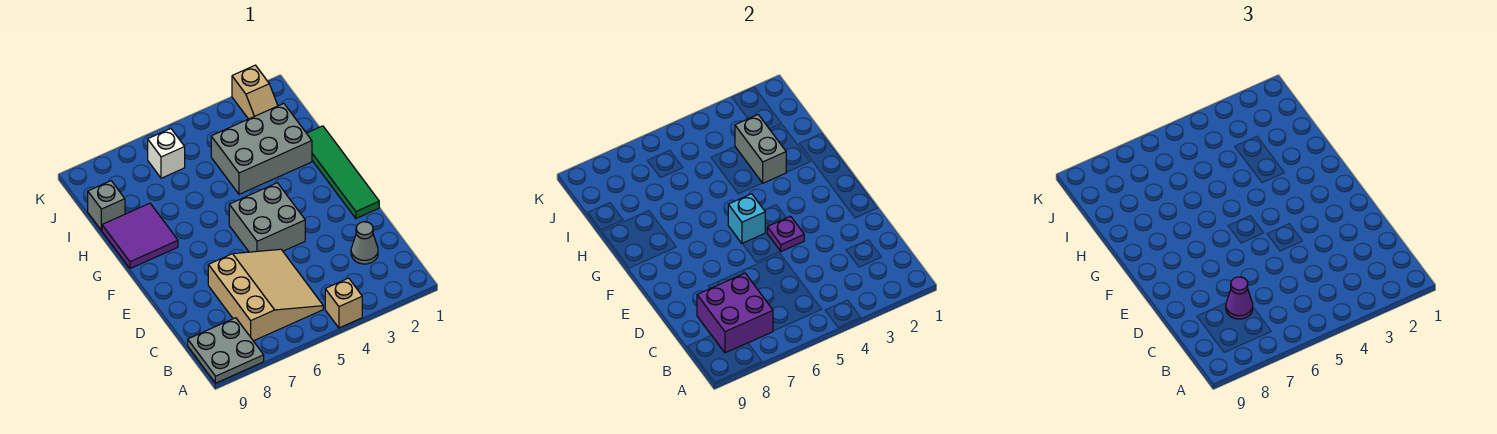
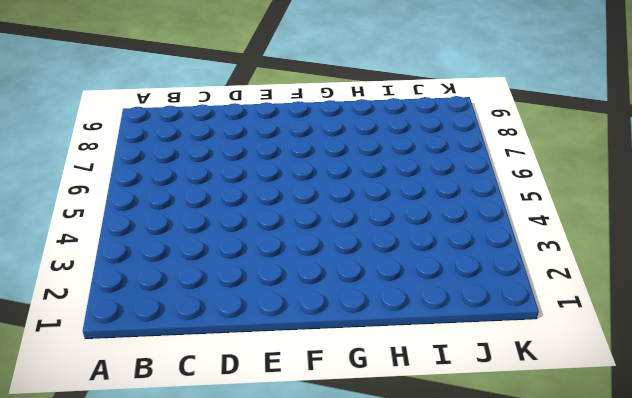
none -> tan 1x1 brick [325,278,362,328]
none -> grey 2x2 plate [188,318,264,383]
none -> tan 3x3 slope [208,249,323,341]

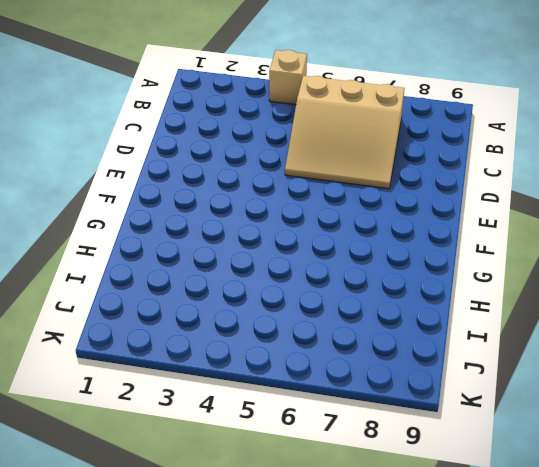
tan 3x3 slope [285,76,404,189] -> tan 3x3 slope turned to [208,249,323,341]
none -> grey 2x2 plate [188,318,264,383]
none -> grey 1x1 cone [351,222,378,264]
none -> green 1x4 tile [307,126,379,218]

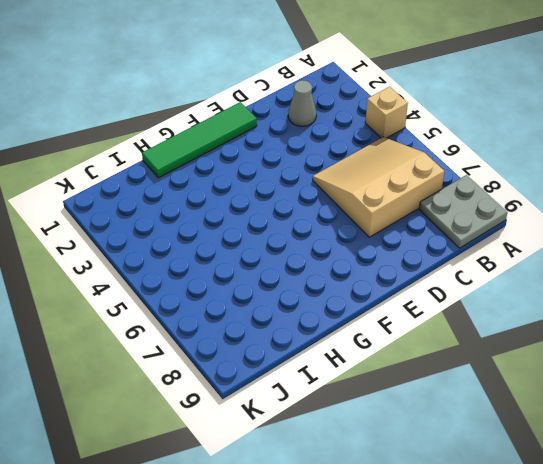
none -> grey 2x2 brick [229,183,305,252]
none -> purple 2x2 tile [102,203,178,269]
none -> grey 2x3 brick [211,104,312,194]

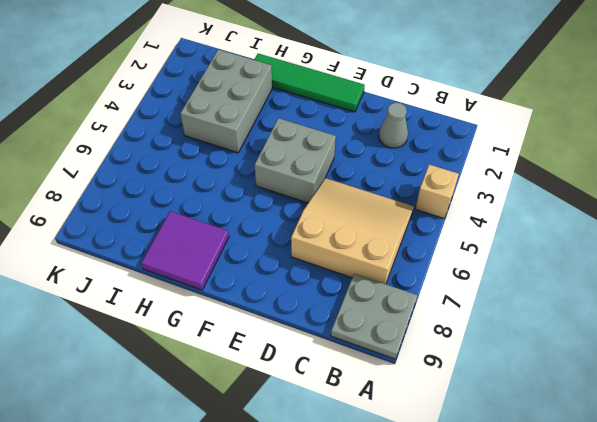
none -> grey 1x1 brick [88,181,125,230]
none -> tan 1x2 slope [232,65,278,119]
none -> white 1x1 brick [148,129,185,178]

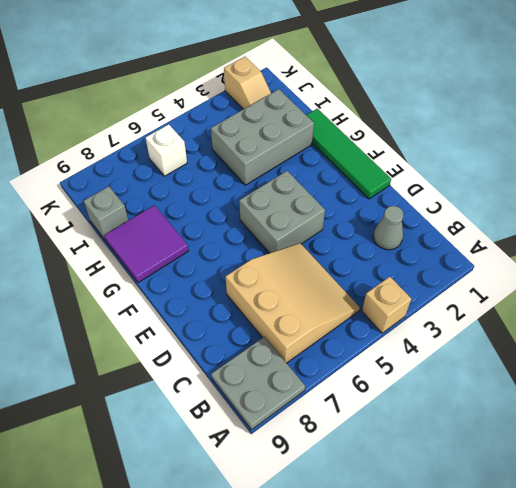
none -> purple 2x2 brick [697,273,773,353]
none -> purple 1x1 plate [767,216,804,252]
none -> cyan 1x1 brick [728,194,765,244]

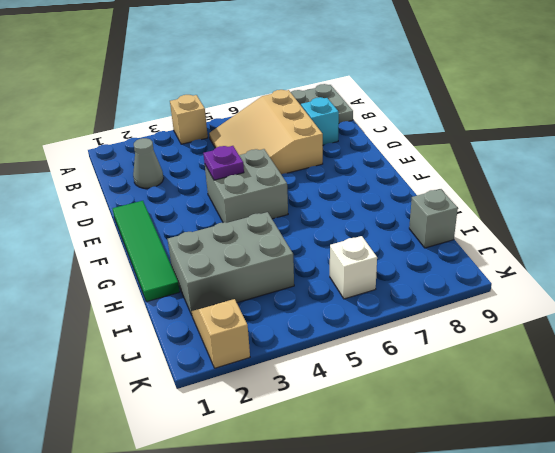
cyan 1x1 brick [301,97,339,145] -> cyan 1x1 brick moved to [728,194,765,244]
none -> purple 2x2 tile [102,203,178,269]
none -> purple 2x2 brick [697,273,773,353]
none -> grey 1x2 brick [735,115,786,183]

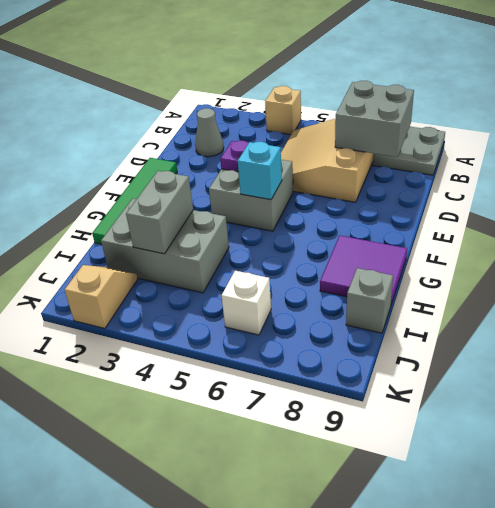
grey 2x2 brick [335,81,414,157] -> purple 2x2 brick [697,273,773,353]
none -> purple 1x1 cone [1226,277,1253,319]

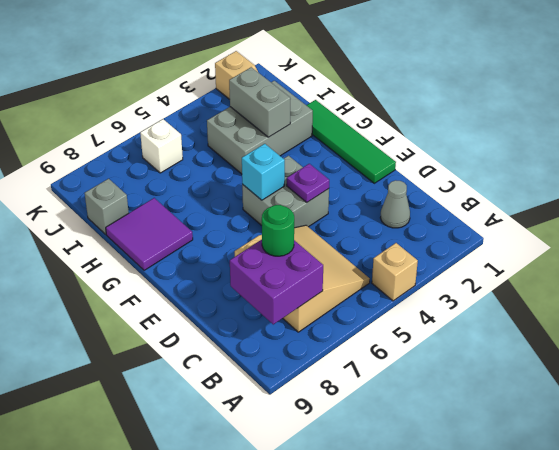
green 1x1 round brick [262,205,294,256] -> purple 1x1 cone [1226,277,1253,319]
none -> grey 2x2 plate [188,318,264,383]

